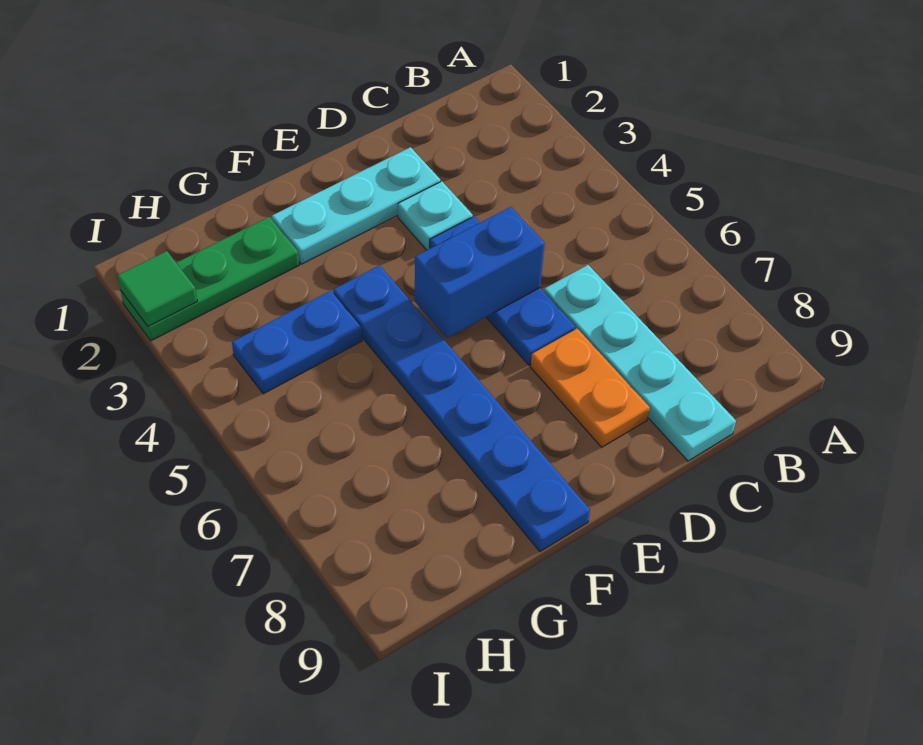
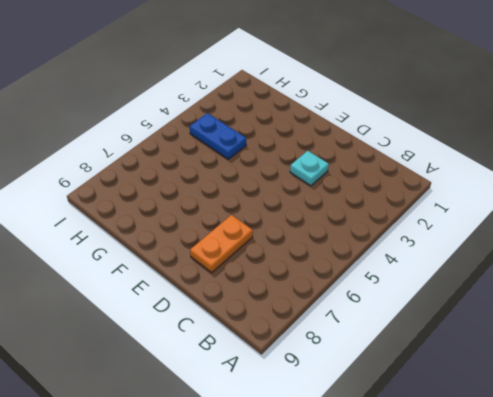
none -> cyan 1x4 plate [544,265,736,461]
none -> cyan 1x3 plate [272,147,440,264]

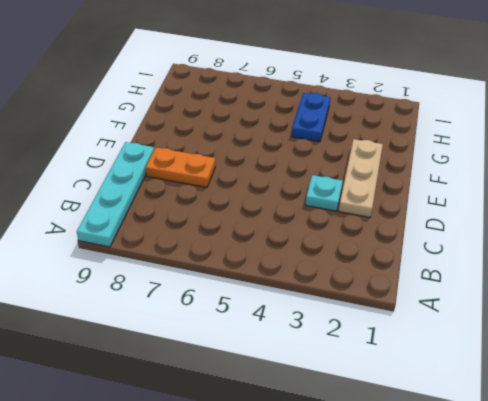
cyan 1x4 plate [77,142,154,247] -> cyan 1x4 plate turned to [544,265,736,461]
tan 1x3 plate [339,139,383,217] -> cyan 1x3 plate [272,147,440,264]
none -> blue 1x3 plate [430,217,575,365]
none -> blue 1x6 plate [333,265,590,552]

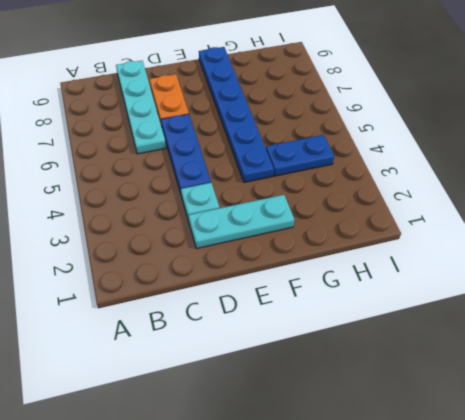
none -> green 1x3 plate [121,217,299,341]
none -> blue 1x2 brick [415,207,545,338]

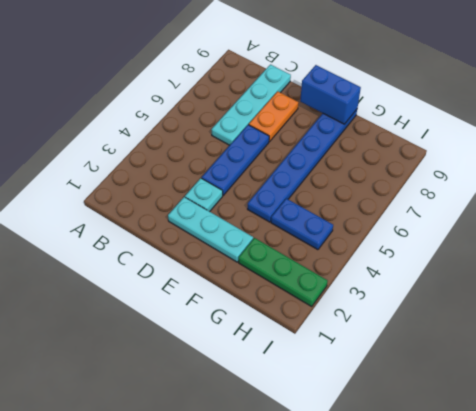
blue 1x2 brick [300,65,361,124] -> blue 1x2 brick moved to [415,207,545,338]
none -> green 1x1 tile [117,251,197,326]

